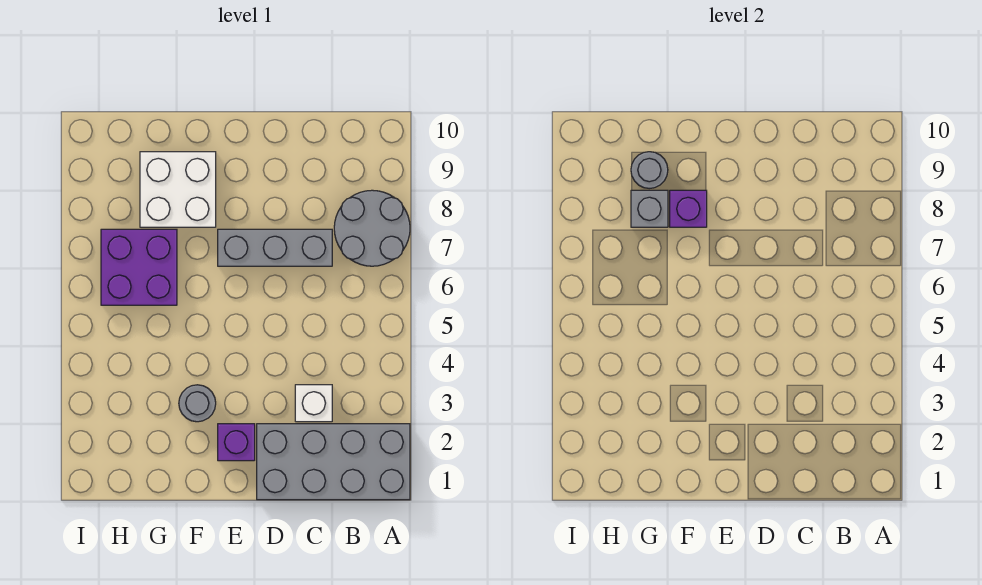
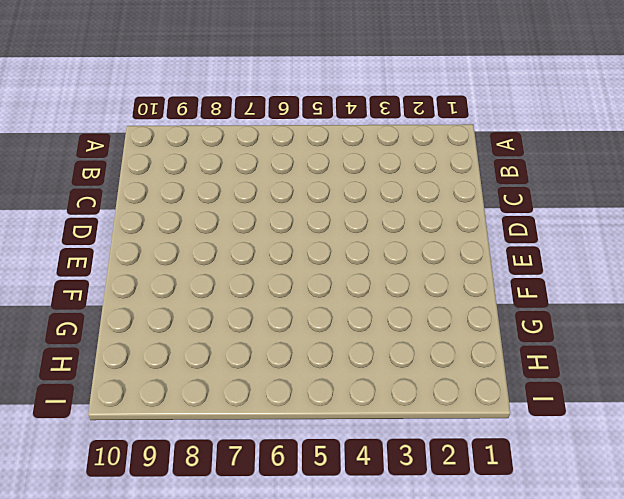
none -> grey 2x4 brick [257,424,410,500]
none -> grey 2x2 round brick [334,190,410,266]

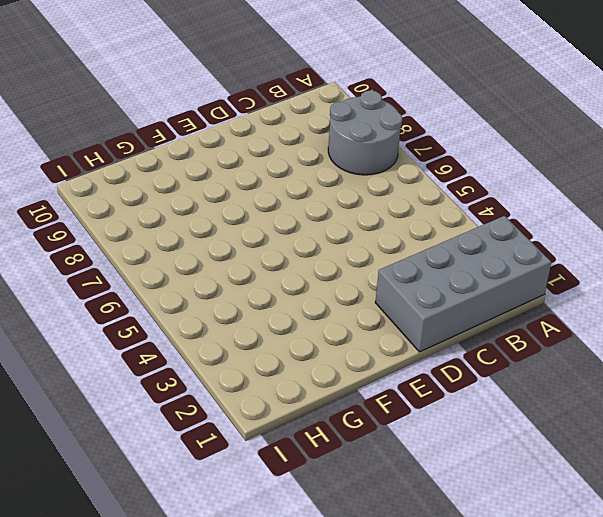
none -> white 1x1 brick [295,385,332,422]
none -> grey 1x3 brick [218,229,332,266]

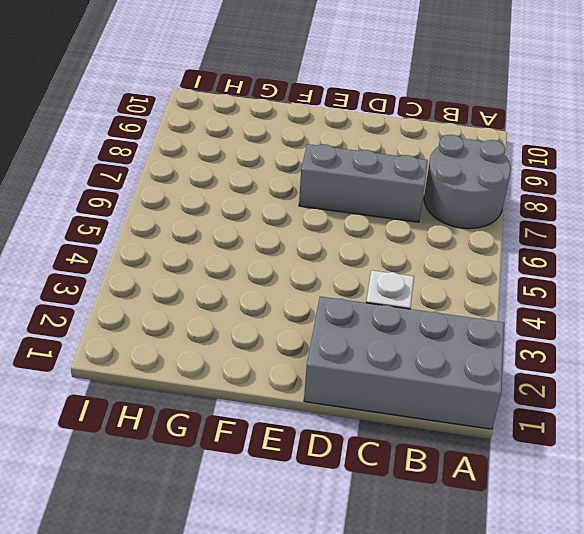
none -> purple 1x1 brick [218,424,255,461]
none -> grey 1x1 round brick [179,385,216,422]

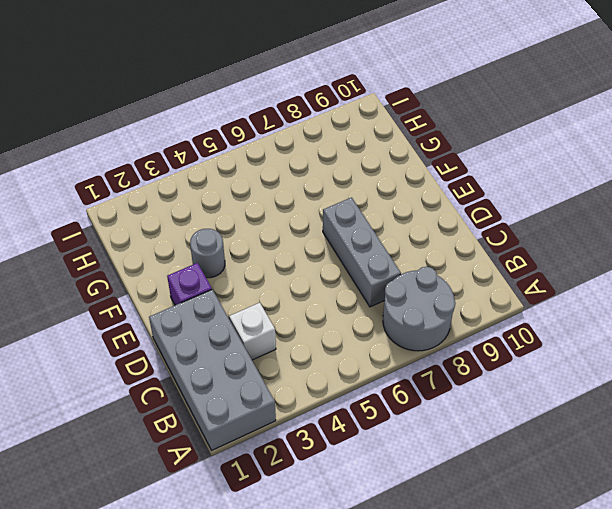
none -> white 2x2 brick [140,152,216,227]
none -> purple 2x2 brick [101,229,177,305]

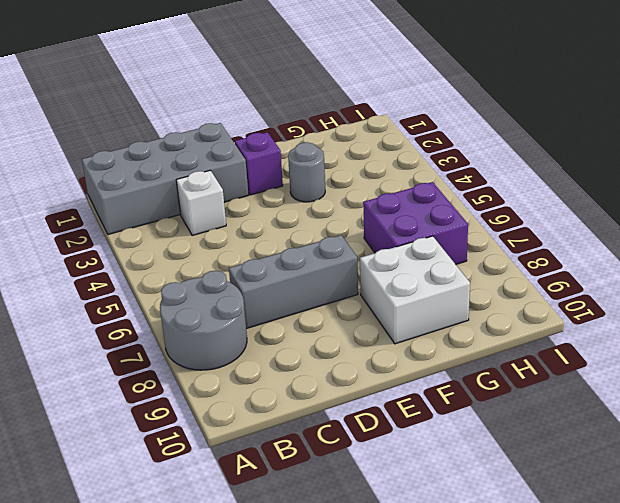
none -> purple 1x1 brick [670,190,707,227]
none -> grey 1x1 brick [631,190,668,227]

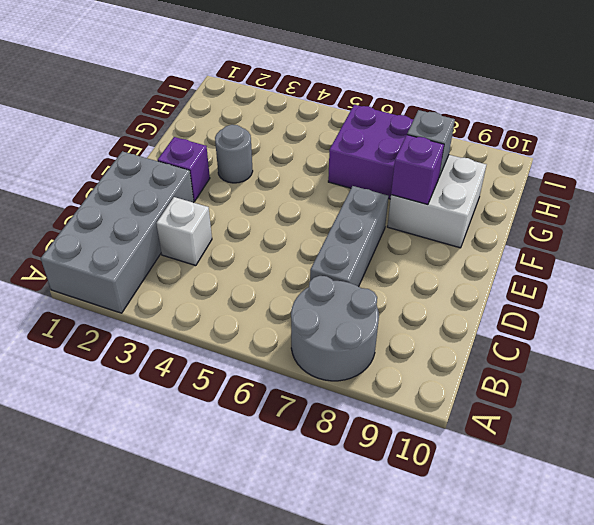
none -> grey 1x1 round brick [631,152,668,189]

